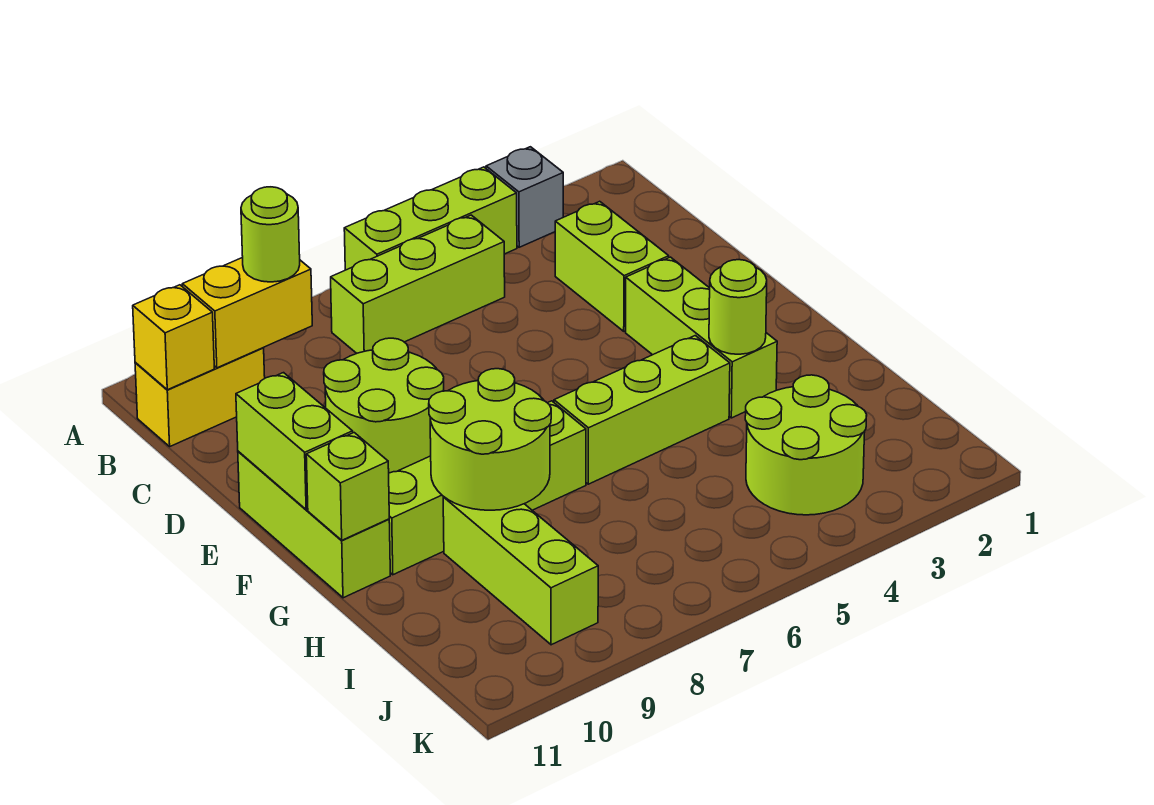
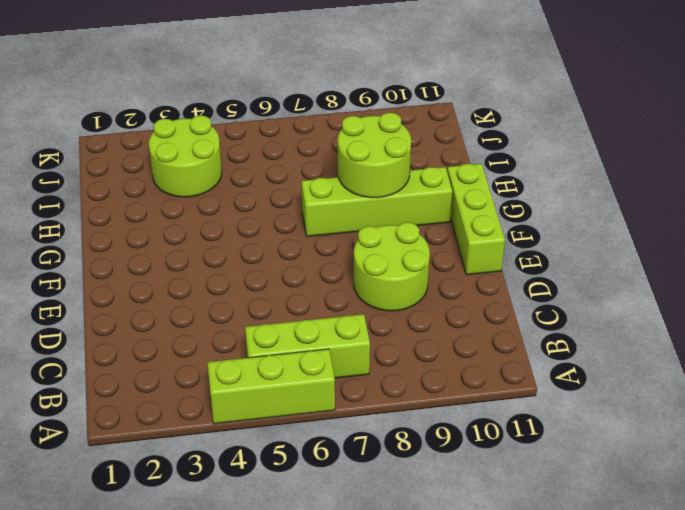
none -> grey 1x1 brick [486,147,563,247]
none -> yellow 1x2 brick [135,348,265,446]
none -> lime 1x2 brick [555,201,669,331]

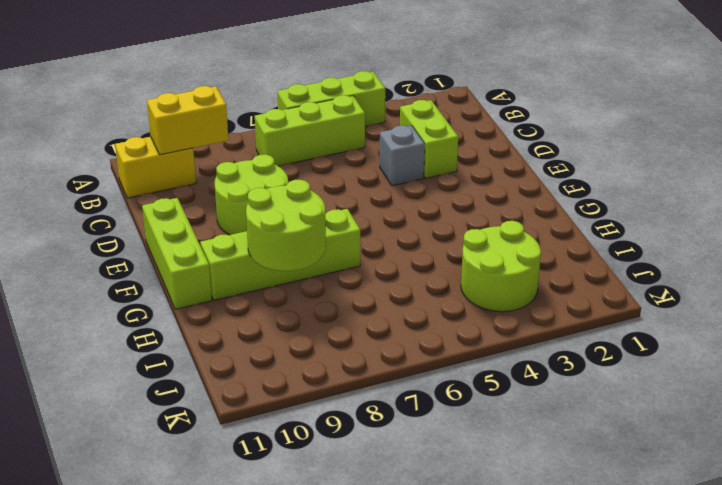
grey 1x1 brick [380,125,425,186] -> grey 1x1 brick moved to [486,147,563,247]
none -> lime 1x3 brick [626,257,777,418]
none -> lime 1x3 brick [554,336,730,484]
none -> lime 1x3 brick [443,497,598,645]

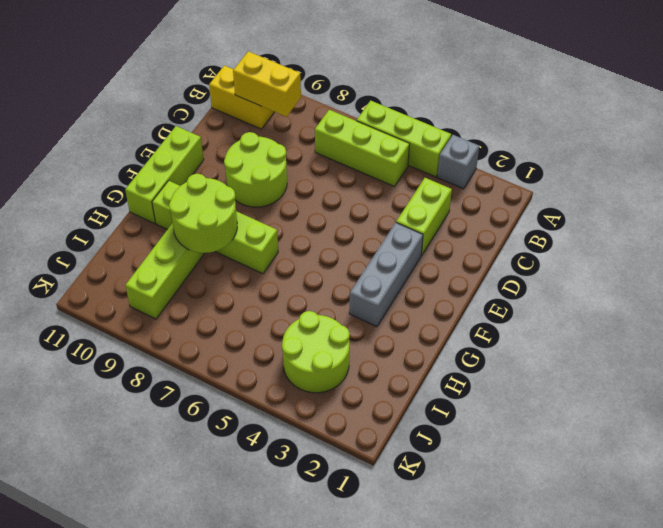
grey 1x3 brick [349,223,423,327] -> lime 1x3 brick [626,257,777,418]
none -> lime 1x3 brick [554,336,730,484]
none -> yellow 1x1 brick [133,285,214,390]
none -> lime 1x2 brick [236,373,353,510]

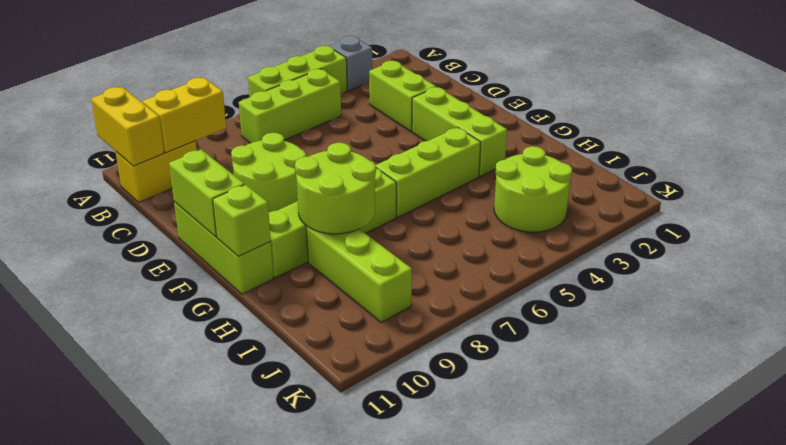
yellow 1x2 brick [91,87,164,166] -> yellow 1x1 brick [133,285,214,390]
none -> lime 1x1 round brick [709,260,767,354]
none -> lime 1x1 round brick [241,187,300,282]

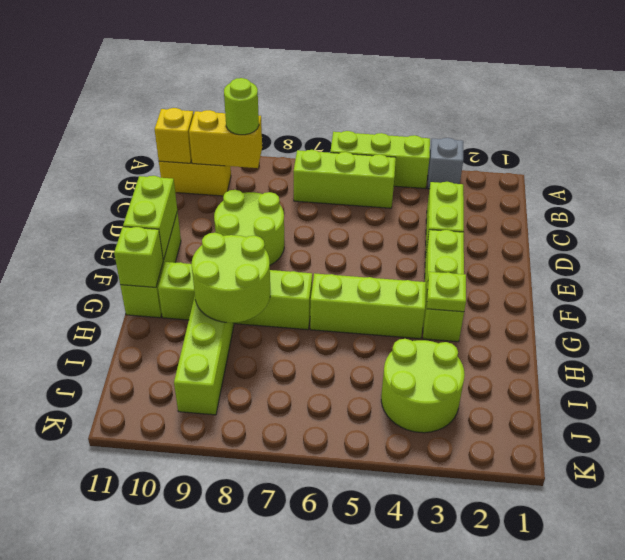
lime 1x1 plate [427,272,466,312] -> lime 1x1 round brick [709,260,767,354]

